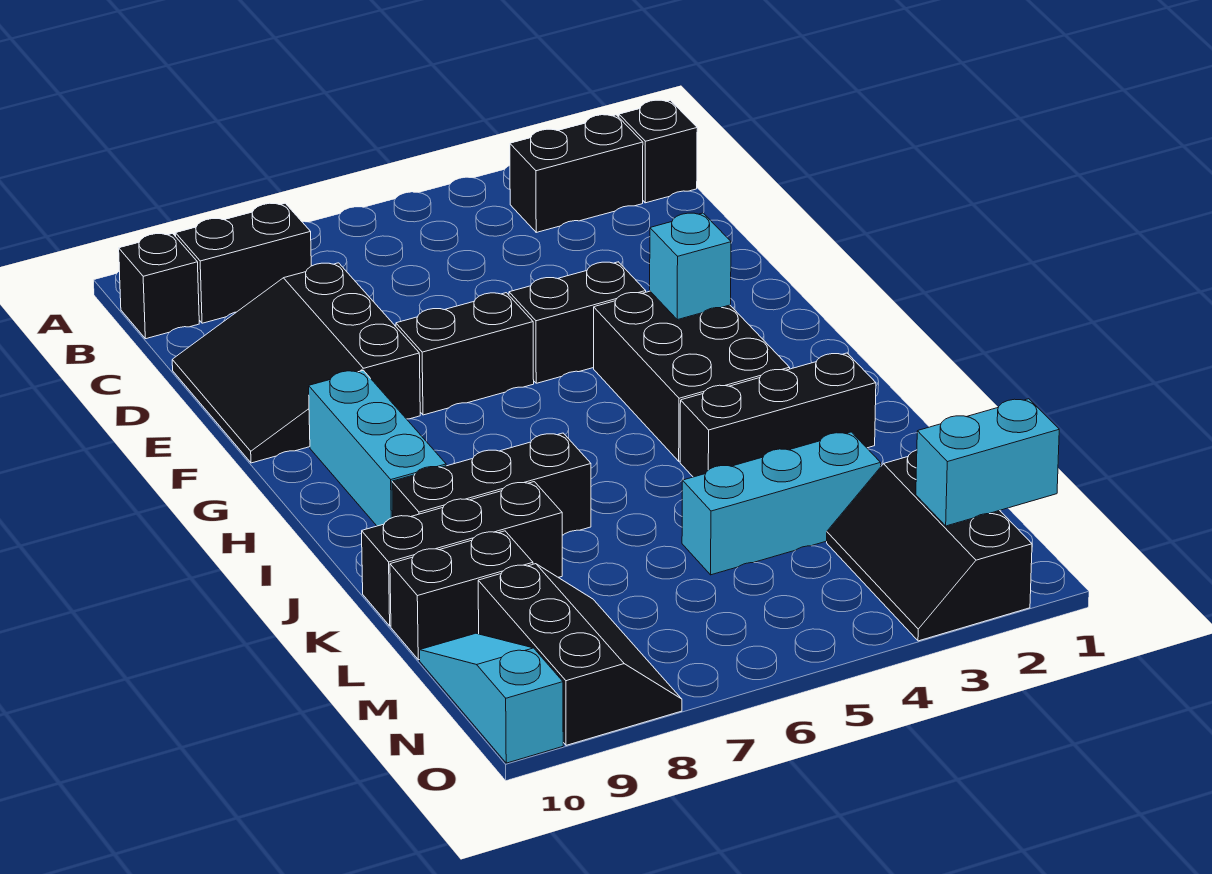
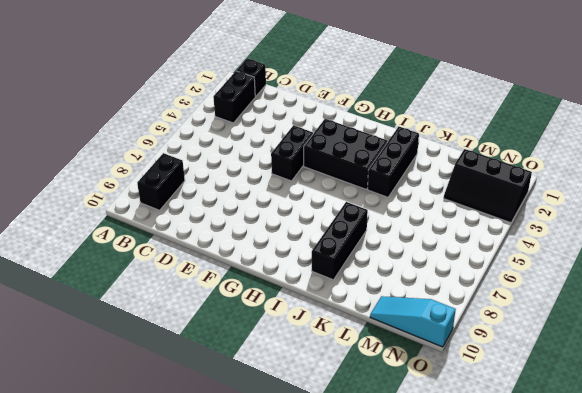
none -> black 1x1 brick [119,234,199,339]
none -> black 3x3 slope [172,263,420,463]
none -> black 1x2 brick [396,293,534,415]

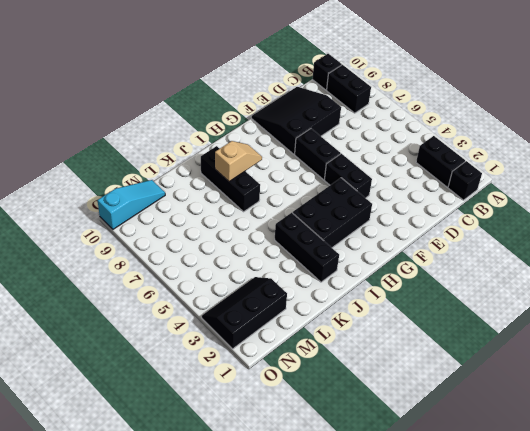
tan 1x2 slope [215,141,262,182] -> none
none -> cyan 1x3 brick [309,370,446,526]
none -> black 1x3 brick [362,482,562,626]
none -> cyan 1x3 brick [682,432,881,575]

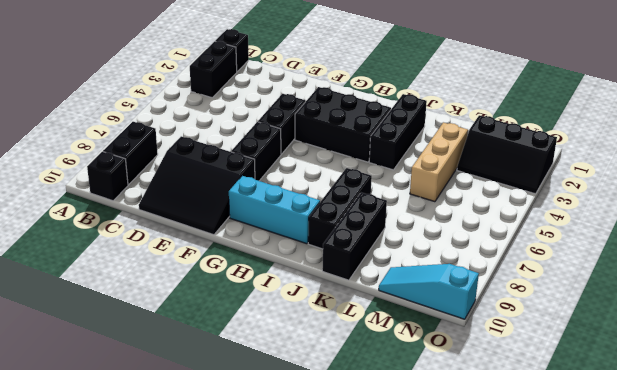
tan 1x3 brick [410,122,468,202] -> cyan 1x3 brick [682,432,881,575]
none -> black 1x2 brick [390,531,533,660]
none -> black 2x3 slope [478,564,682,745]
none -> cyan 1x1 brick [650,213,731,320]

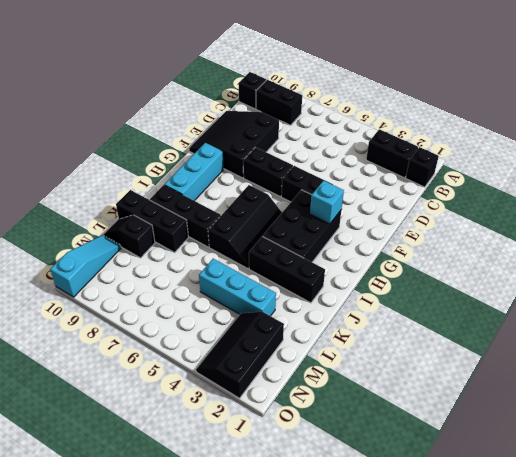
black 2x3 slope [208,185,282,269] -> black 2x3 slope moved to [478,564,682,745]
black 1x2 slope [104,215,155,258] -> black 1x2 brick [390,531,533,660]
none -> cyan 1x2 brick [916,399,1059,526]

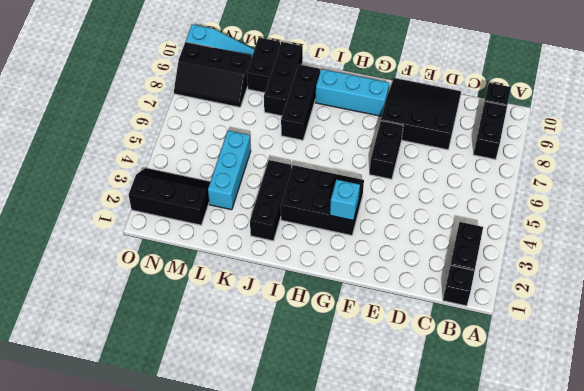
none -> black 1x2 brick [509,262,646,383]
none -> cyan 1x2 brick [916,399,1059,526]

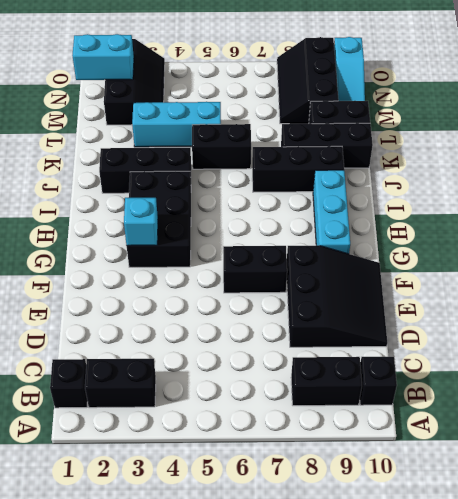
black 1x2 brick [192,124,251,169] -> black 1x2 brick moved to [509,262,646,383]

